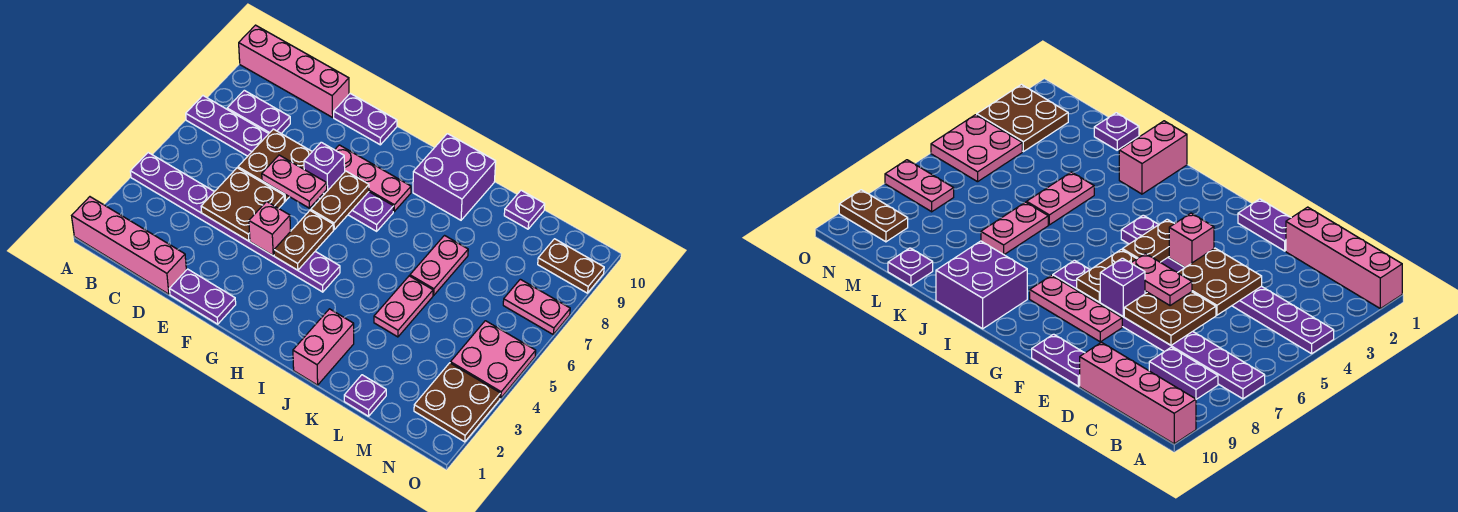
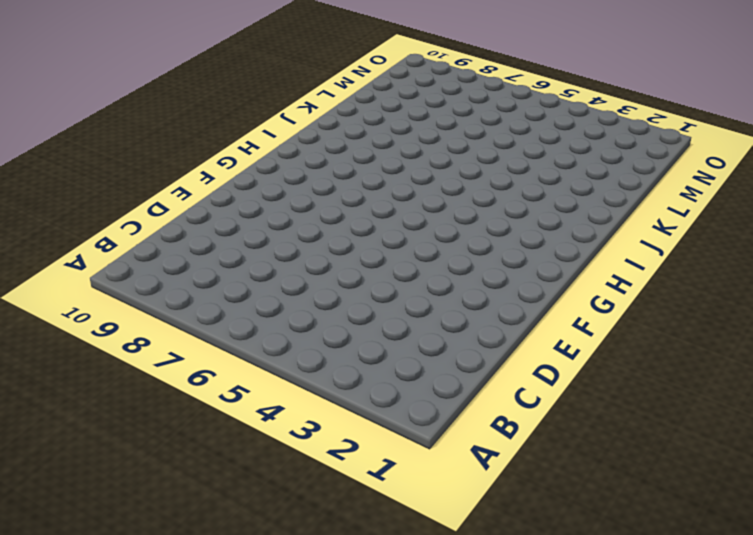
none -> pink 1x4 brick [72,197,186,294]
none -> purple 1x8 plate [130,153,340,292]
none -> purple 1x8 plate [186,96,394,231]

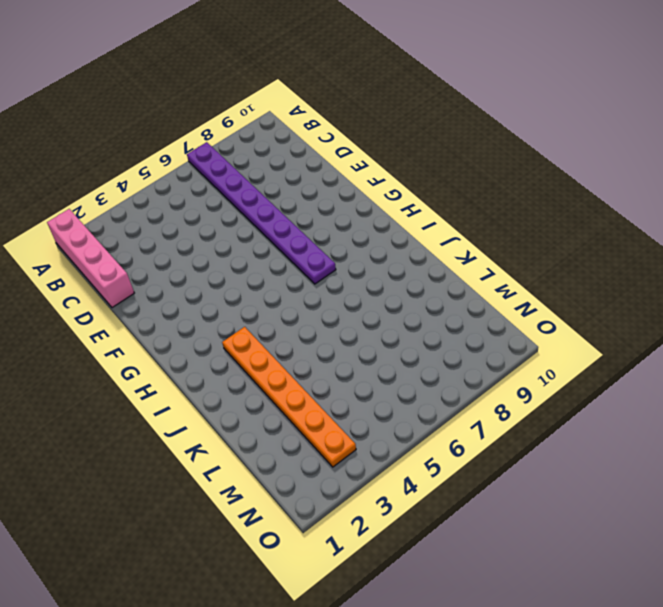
orange 1x6 plate [222,327,356,467] -> brown 2x2 plate [414,363,500,442]
none -> purple 1x8 plate [130,153,340,292]
none -> pink 1x4 brick [239,25,349,117]
none -> purple 1x2 plate [227,90,290,133]

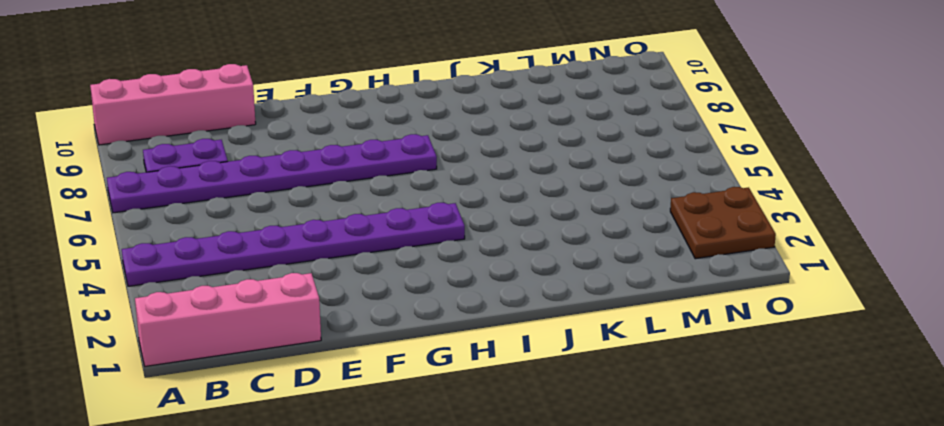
none -> purple 1x2 plate [170,269,236,324]
none -> purple 1x2 plate [334,94,397,145]
none -> pink 1x3 plate [335,145,411,211]

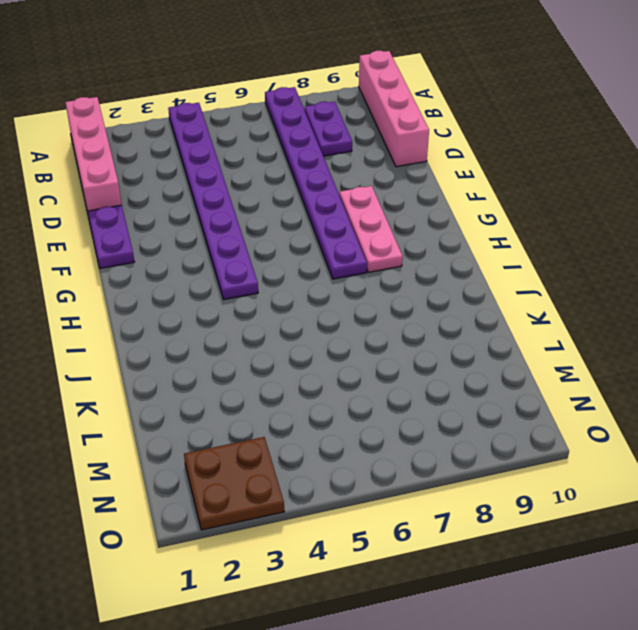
none -> purple 1x2 plate [334,94,397,145]
none -> purple 2x2 brick [413,134,496,220]
none -> pink 1x2 brick [293,309,354,385]

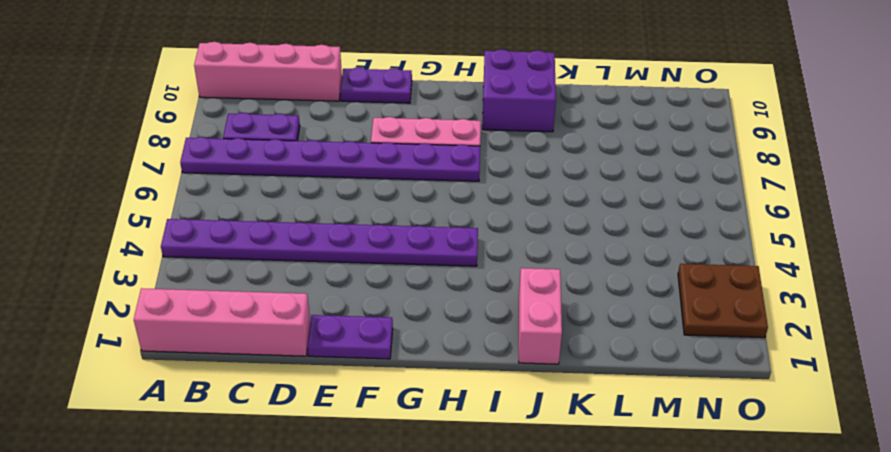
none -> pink 1x2 plate [374,276,433,337]
none -> pink 1x2 plate [410,236,468,295]
none -> purple 1x1 plate [344,375,386,416]

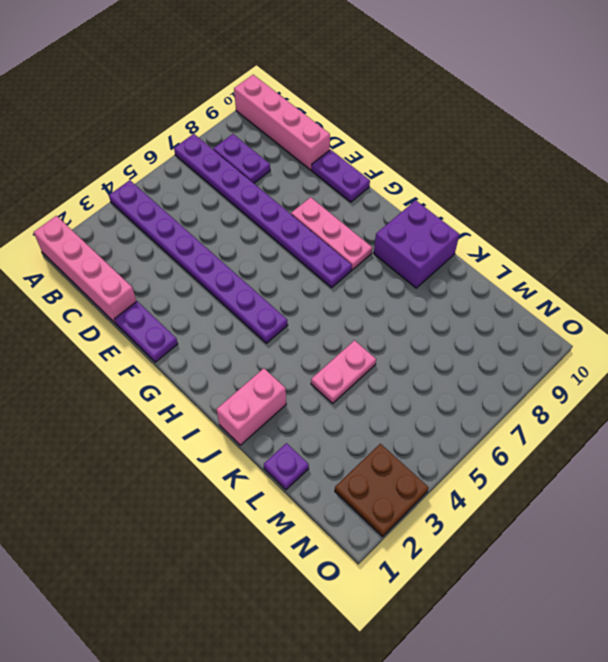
none -> pink 1x2 plate [410,236,468,295]
none -> purple 1x1 plate [504,190,545,229]
none -> pink 2x2 plate [451,321,536,398]

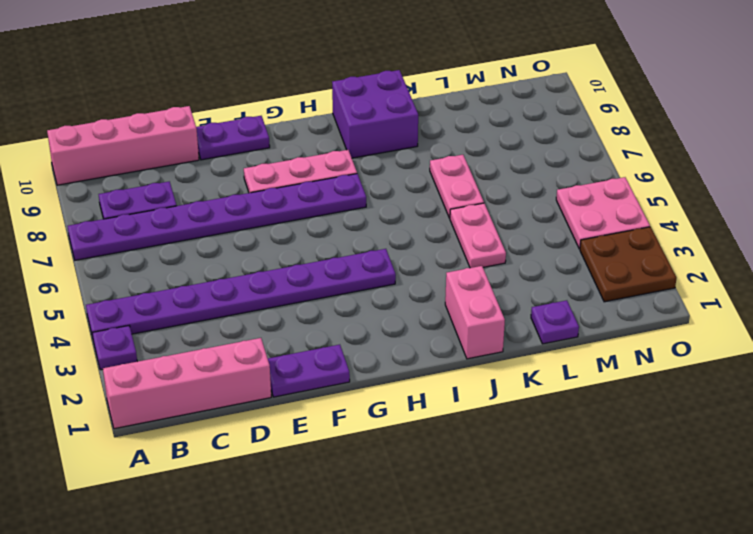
purple 1x1 plate [92,326,137,370] -> purple 1x1 plate moved to [504,190,545,229]
none -> pink 1x2 plate [503,279,570,334]
none -> brown 1x2 plate [538,239,604,293]
none -> brown 2x2 plate [201,168,284,241]

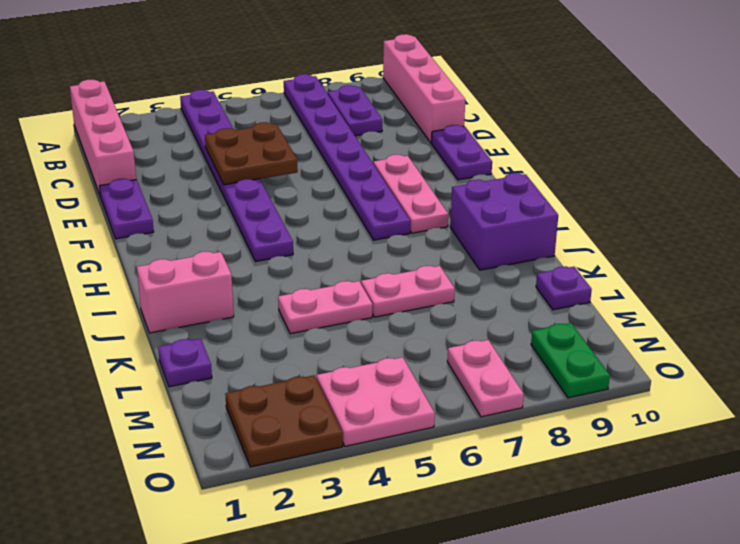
green 1x2 plate [531,323,610,398] -> brown 1x2 plate [538,239,604,293]
none -> brown 2x2 plate [238,129,312,201]
none -> pink 1x1 brick [249,202,291,255]
none -> purple 1x1 brick [304,142,345,194]

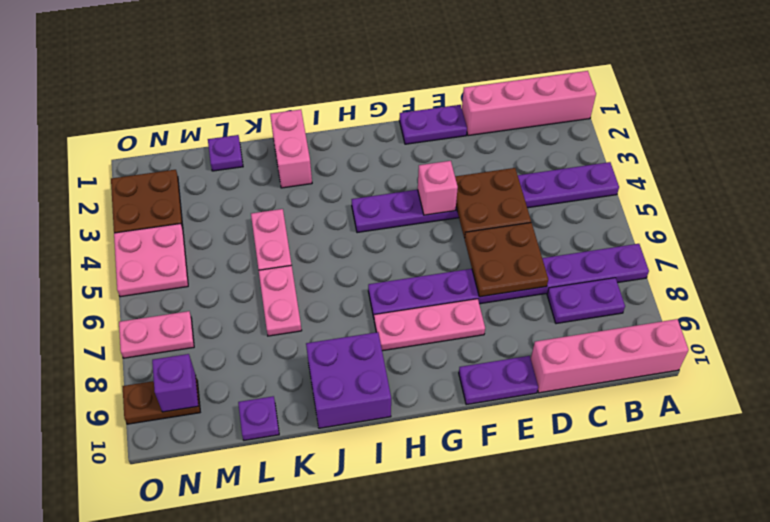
purple 1x1 brick [152,354,198,412] -> purple 1x1 brick moved to [304,142,345,194]
none -> brown 1x2 plate [274,211,333,270]
none -> brown 1x2 plate [311,171,369,230]
none -> pink 1x2 plate [262,155,327,208]

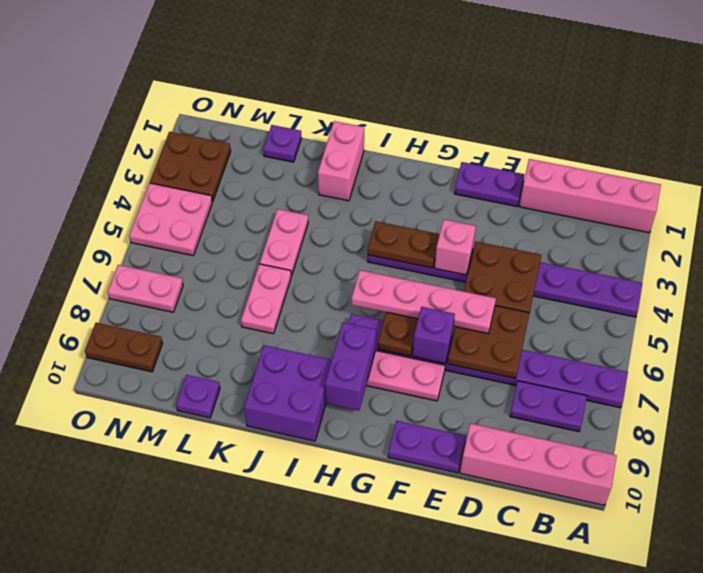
pink 1x4 plate [352,270,496,333] -> pink 1x2 plate [262,155,327,208]
brown 1x2 plate [368,221,440,268] -> brown 1x2 plate turned to [274,211,333,270]
purple 1x2 brick [325,322,376,411] -> none

